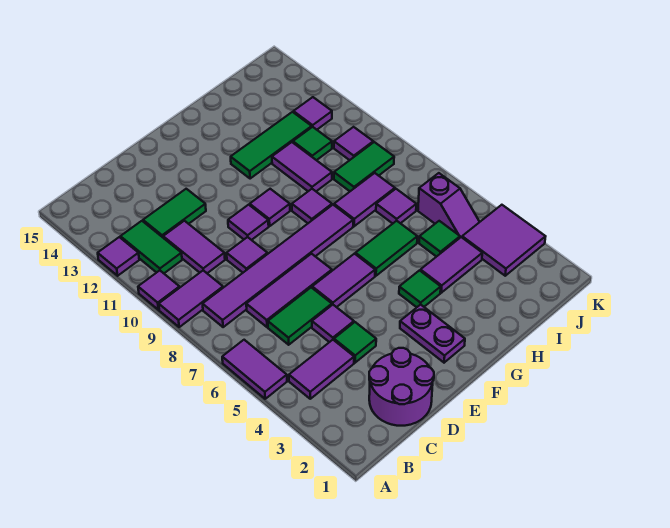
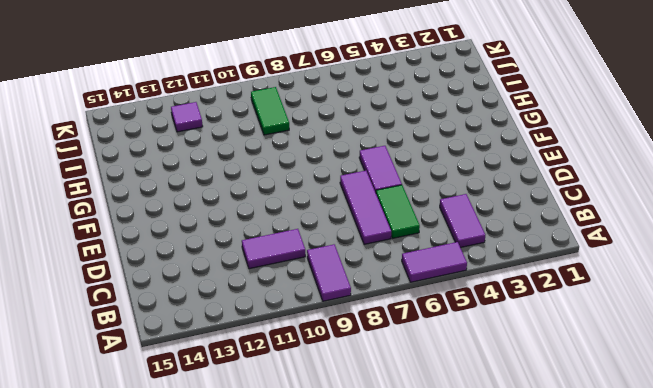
none -> purple 1x1 tile [138,270,180,310]
none -> purple 1x1 tile [98,237,139,276]
none -> purple 1x6 tile [203,205,353,327]
none -> green 1x2 tile [121,221,182,273]

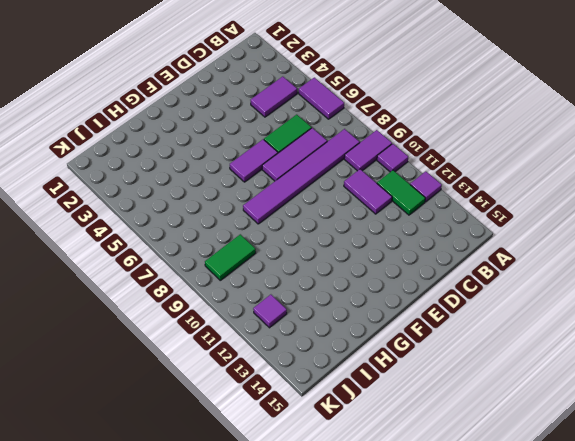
none -> purple 2x2 round brick [369,348,434,426]
none -> green 1x2 tile [143,189,206,237]
none -> green 1x1 tile [334,322,376,363]
none -> purple 1x1 tile [312,305,354,342]

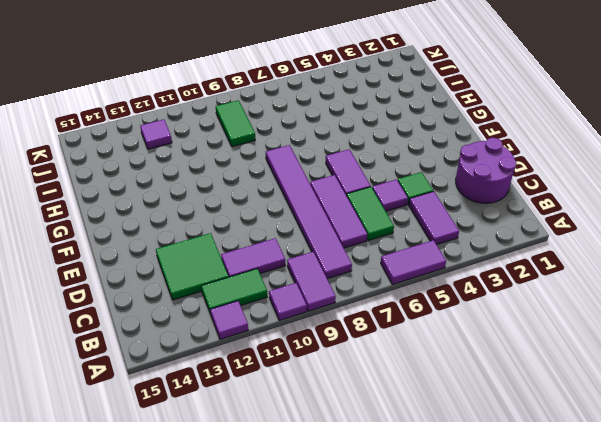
green 2x2 tile [156,233,228,300] -> green 1x2 tile [143,189,206,237]
none -> purple 1x1 tile [227,237,268,273]
none -> purple 1x1 tile [228,205,269,240]
none -> purple 1x2 plate [400,305,465,363]
none -> purple 1x1 tile [250,189,290,226]

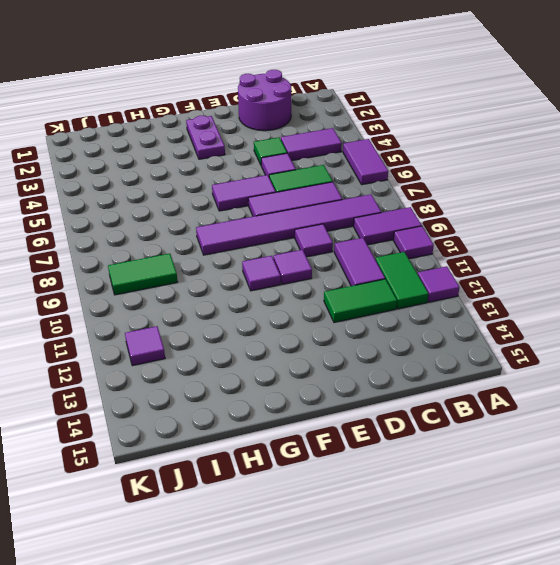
none -> green 1x1 tile [399,270,441,307]
none -> green 1x2 tile [356,221,417,276]
none -> purple 1x1 tile [292,189,332,223]
none -> green 1x3 tile [231,112,312,179]

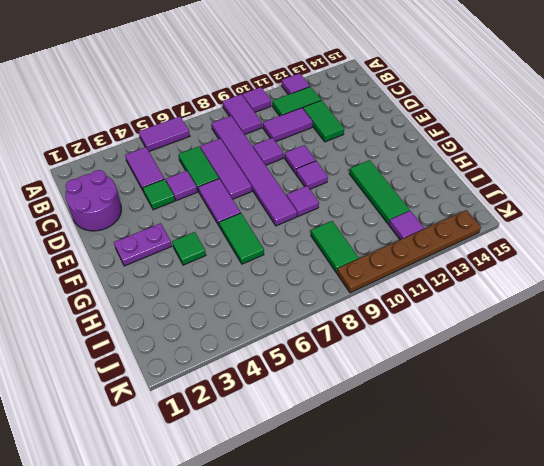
brown 1x6 plate [337,210,481,293] -> none
none -> purple 1x2 tile [421,237,482,293]
none -> purple 1x2 tile [334,173,395,226]
none -> purple 1x2 tile [272,142,332,191]
none -> green 1x1 tile [419,221,460,257]

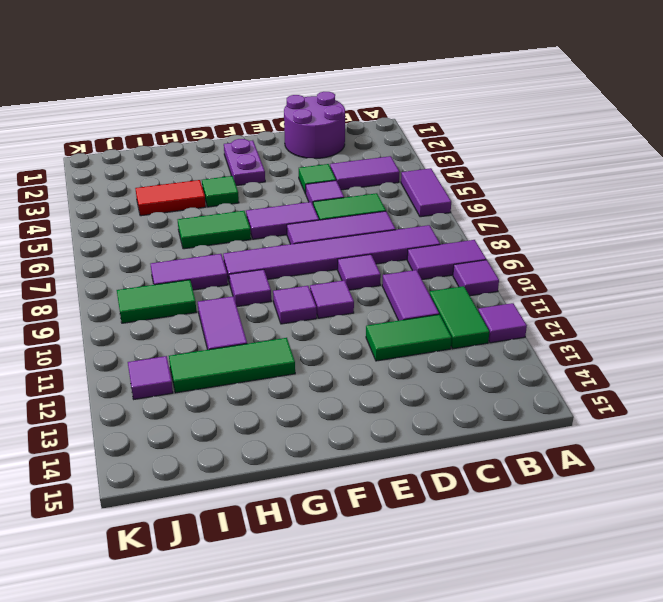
red 1x2 tile [135,180,206,216] -> purple 1x2 tile [421,237,482,293]
none -> green 1x1 tile [419,221,460,257]
none -> purple 1x1 tile [376,189,416,224]
none -> green 1x1 tile [293,127,332,160]
none -> purple 2x2 tile [462,205,546,276]

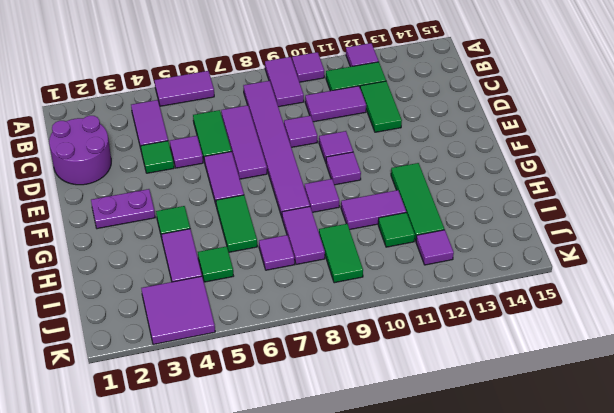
none -> purple 1x2 slope [418,173,479,238]
none -> purple 1x1 tile [334,127,373,160]

